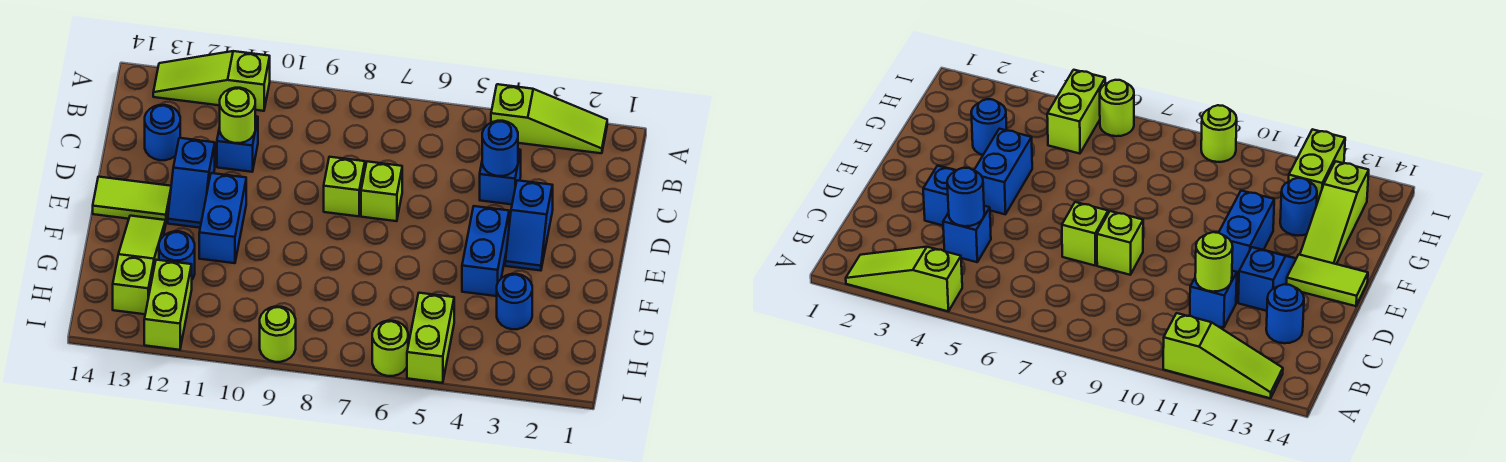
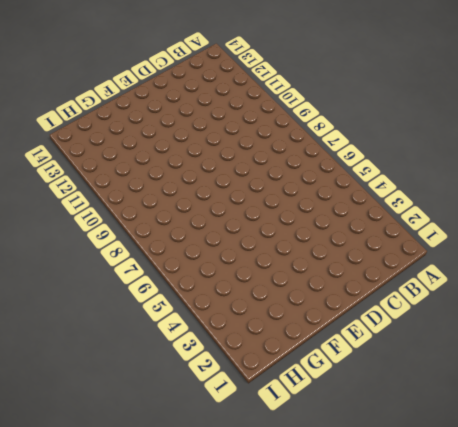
none -> lime 1x3 slope [491,84,607,153]
none -> lime 1x3 slope [153,51,270,111]
none -> blue 1x1 brick [480,149,521,204]

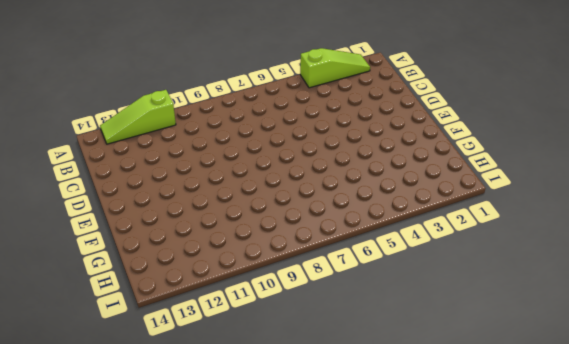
none -> blue 1x1 brick [480,149,521,204]
none -> blue 1x1 brick [217,116,258,172]
none -> blue 1x1 round brick [145,105,180,160]

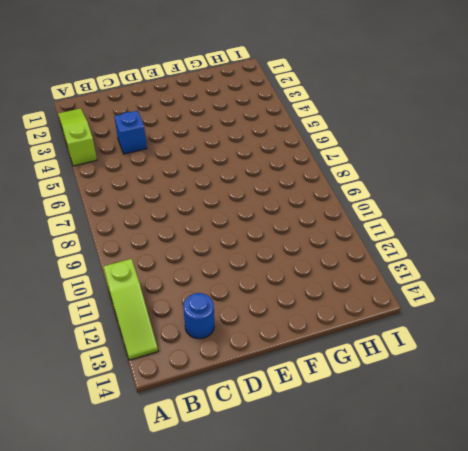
none -> blue 1x1 brick [217,116,258,172]
none -> blue 1x2 slope [505,180,553,271]
none -> lime 1x1 brick [361,162,402,221]

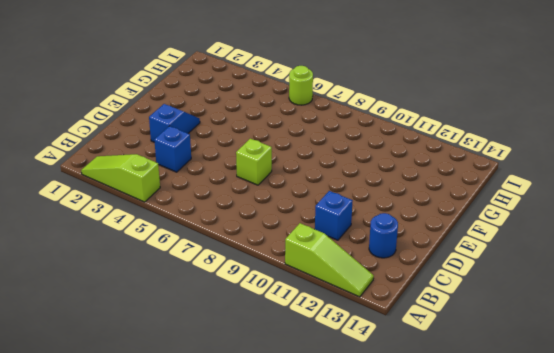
none -> lime 1x1 brick [324,157,365,216]
none -> blue 1x2 slope [168,138,215,228]
none -> blue 1x2 brick [462,206,509,296]

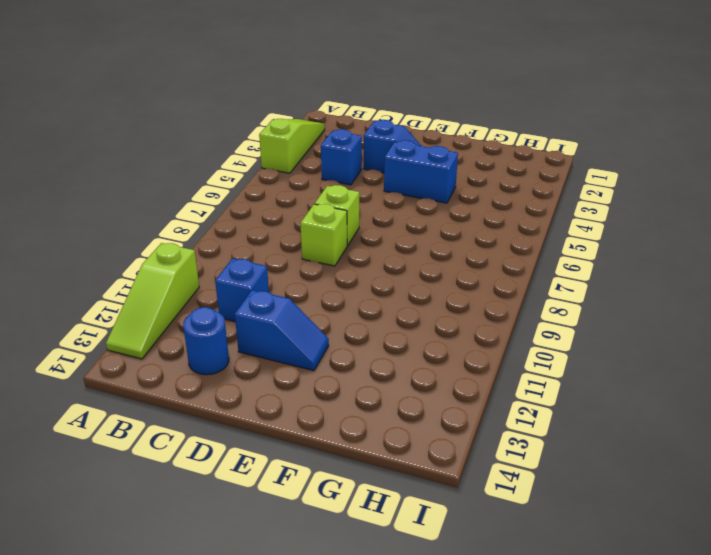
none -> blue 1x2 brick [199,173,246,263]
none -> lime 1x2 tile [93,177,171,220]
none -> lime 1x3 slope [113,216,166,314]

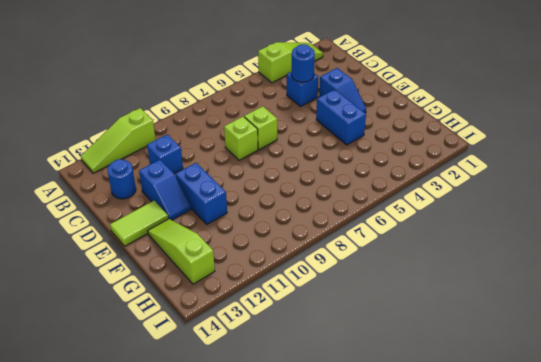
none -> blue 1x1 round brick [497,274,532,329]
none -> blue 1x1 round brick [159,231,195,279]
none -> lime 1x2 brick [407,293,454,383]

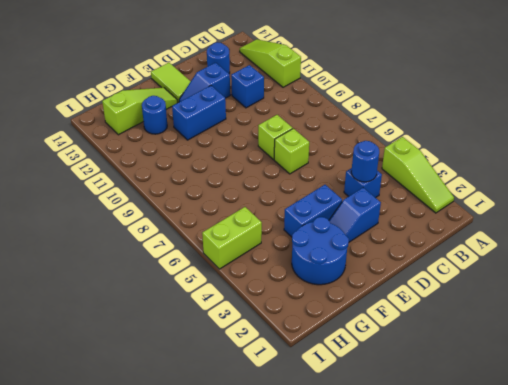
blue 2x2 round brick [292,217,349,285] -> blue 1x1 round brick [497,274,532,329]
none -> lime 1x2 brick [144,260,192,350]
none -> lime 1x1 round brick [372,321,408,376]
none -> lime 1x1 round brick [260,307,296,362]

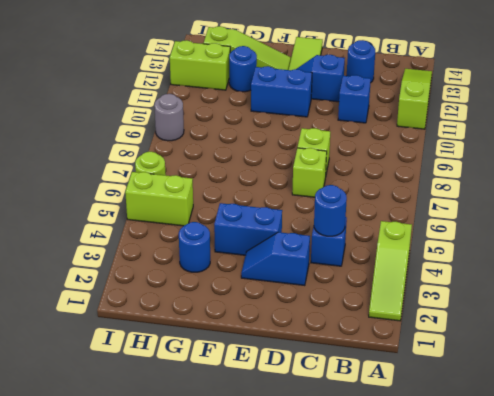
grey 1x1 round brick [154,94,184,141] -> lime 1x1 round brick [260,307,296,362]
none -> lime 1x1 round brick [220,88,255,143]

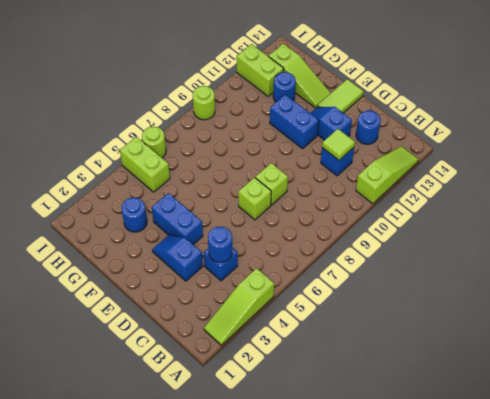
lime 1x1 tile [322,129,355,160] -> lime 1x1 round brick [220,88,255,143]

